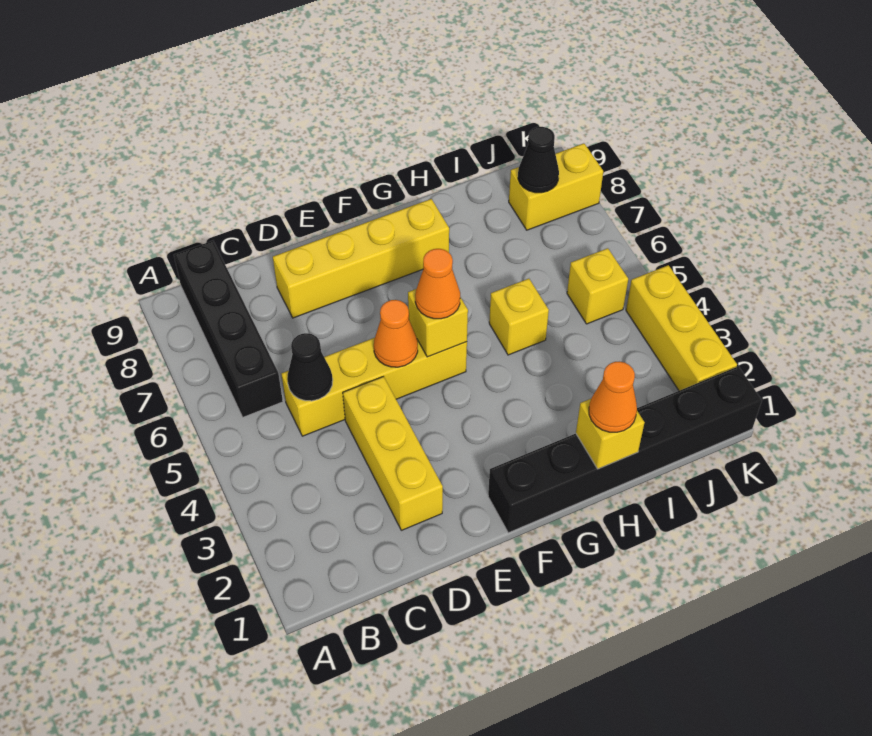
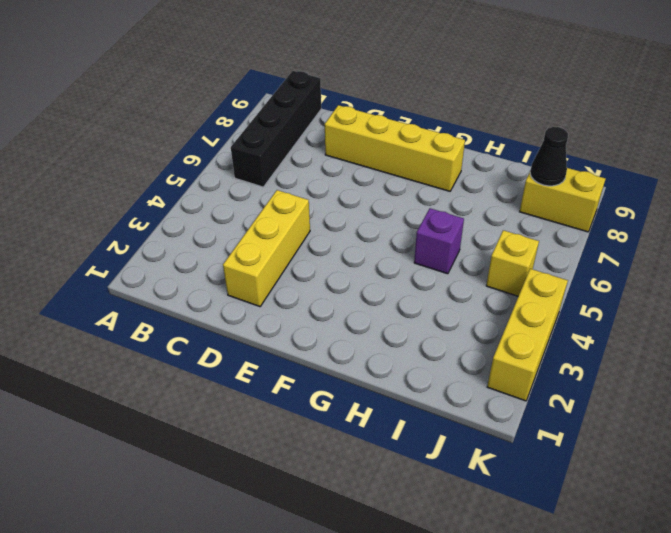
purple 1x1 brick [414,208,464,274] -> yellow 1x1 brick [489,279,549,355]
none -> yellow 1x4 brick [281,338,467,436]
none -> black 1x6 brick [488,366,762,533]
none -> black 1x1 cone [287,333,333,401]

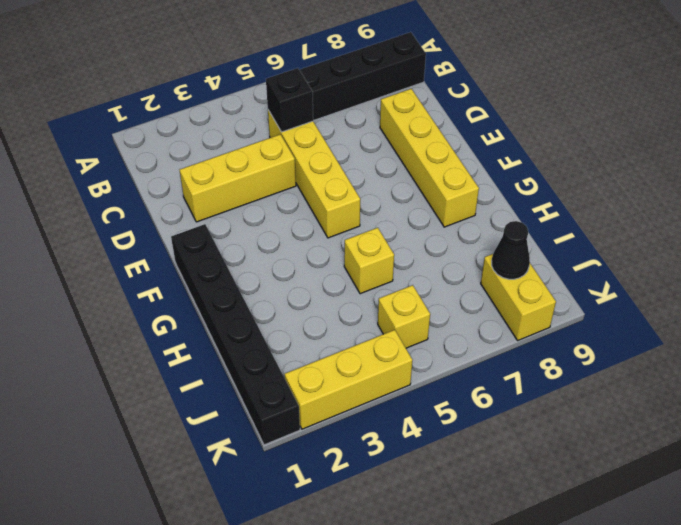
black 1x1 brick [266,68,313,132] -> black 1x1 cone [287,333,333,401]
none -> orange 1x1 cone [374,300,418,367]
none -> yellow 1x1 brick [408,289,468,357]
none -> yellow 1x1 brick [576,399,645,469]

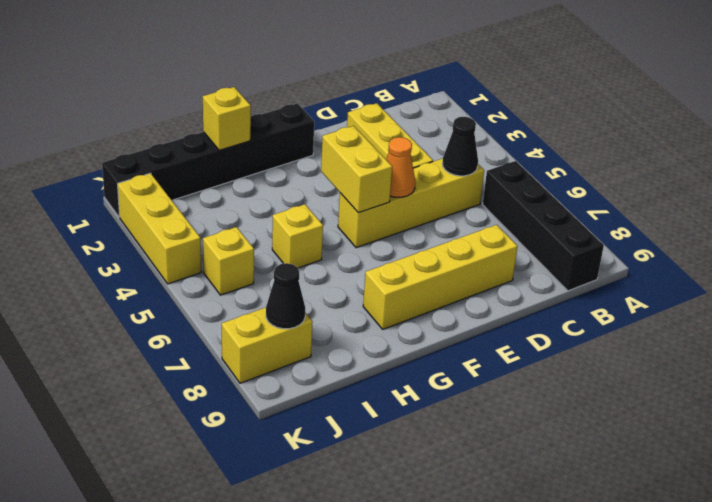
yellow 1x2 brick [321,126,392,213] -> yellow 1x1 brick [408,289,468,357]
none -> orange 1x1 cone [415,249,460,319]
none -> orange 1x1 cone [589,362,637,432]

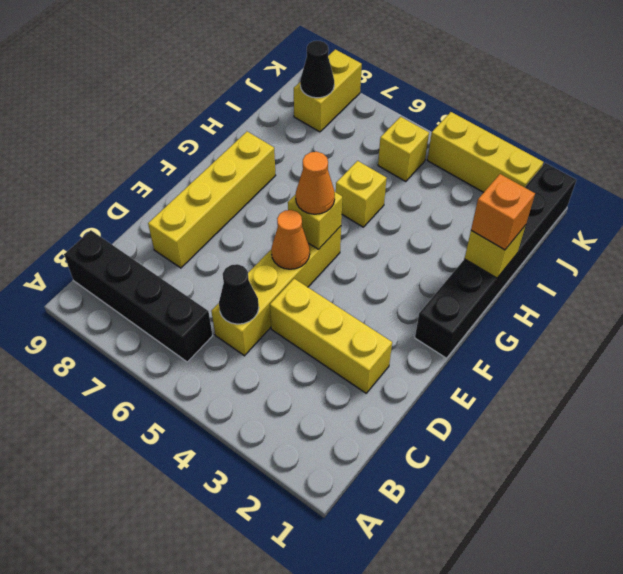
orange 1x1 brick [471,174,535,250] -> orange 1x1 cone [589,362,637,432]

